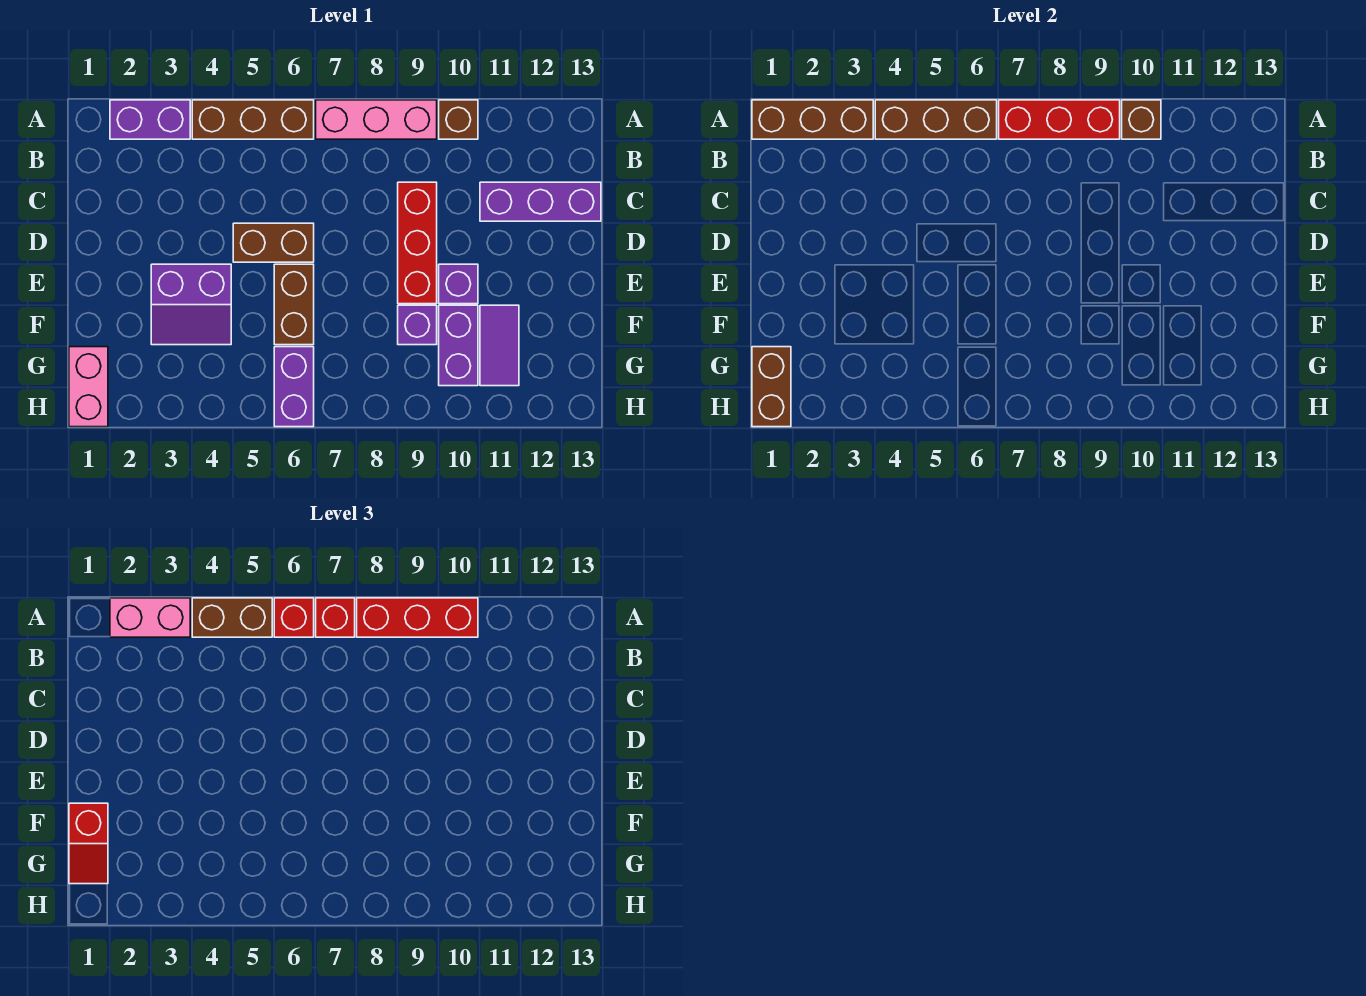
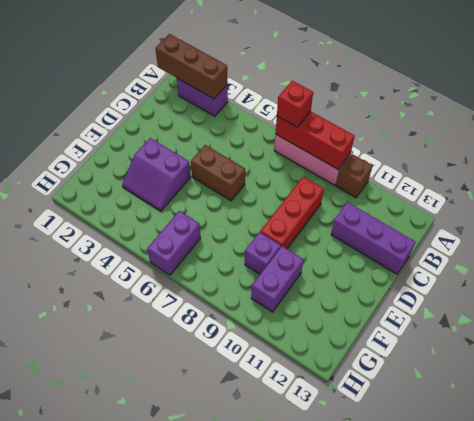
none -> brown 1x3 brick [192,100,314,139]
none -> brown 1x2 brick [274,264,314,345]
none -> purple 1x1 brick [439,264,478,304]

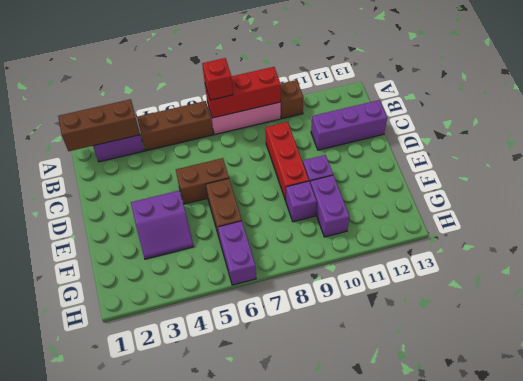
none -> purple 1x2 tile [480,305,519,386]
none -> pink 1x2 brick [69,347,108,427]
none -> brown 1x3 brick [875,100,997,139]

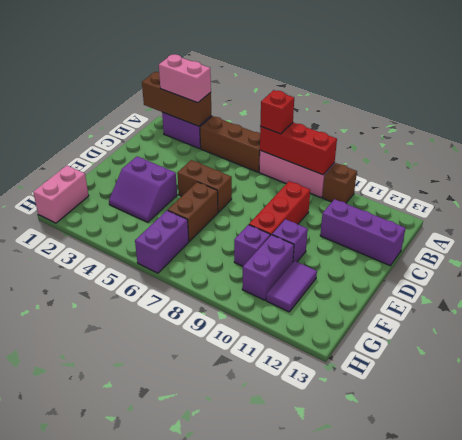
none -> brown 1x3 brick [875,100,997,139]
none -> brown 1x1 brick [1122,100,1161,139]
none -> brown 1x2 brick [752,347,791,427]

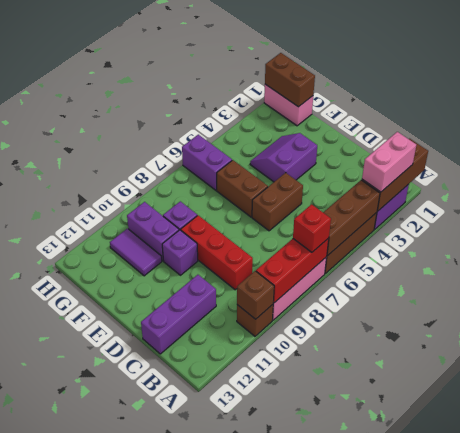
none -> brown 1x2 brick [192,598,272,637]
none -> red 1x1 brick [274,598,314,637]
none -> red 1x3 brick [357,598,478,637]

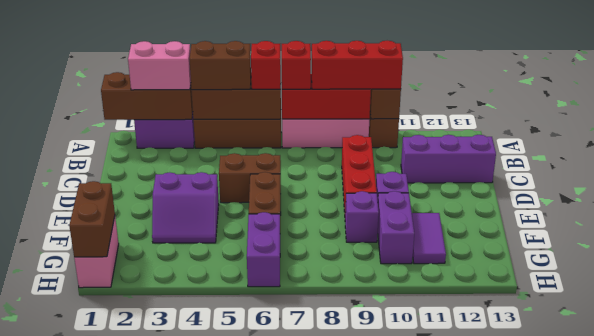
none -> red 1x2 slope [69,803,108,884]

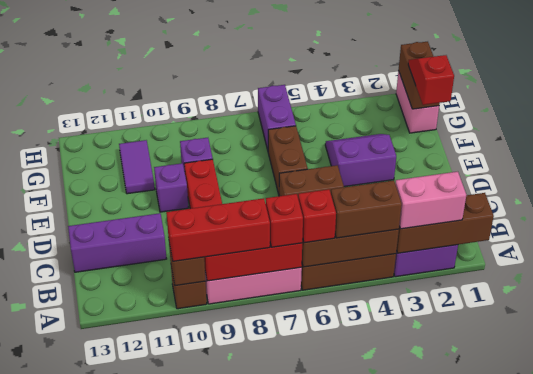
none -> purple 1x2 brick [439,305,478,386]

